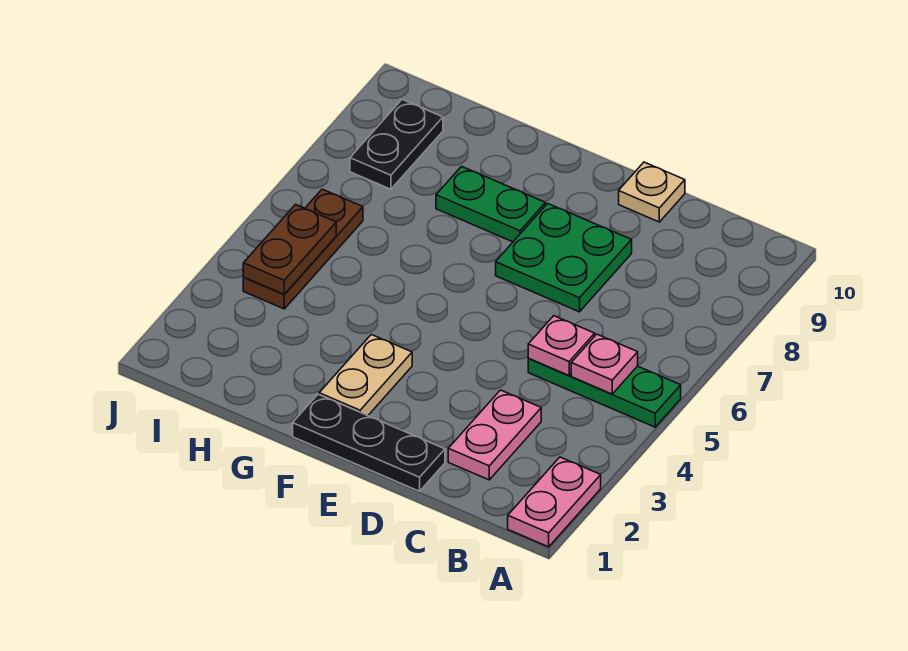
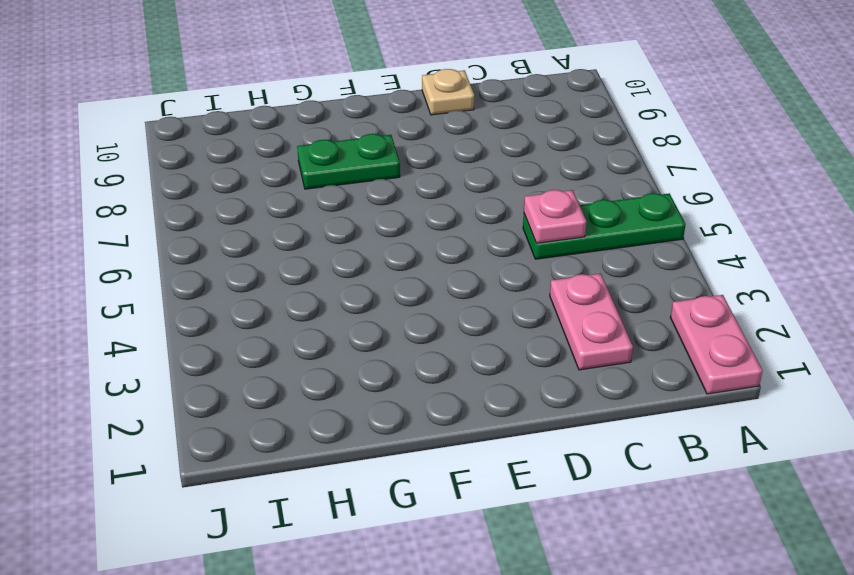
none -> black 1x3 plate [293,394,445,491]
none -> green 2x2 plate [496,203,632,312]
none -> tan 1x2 plate [319,335,412,416]

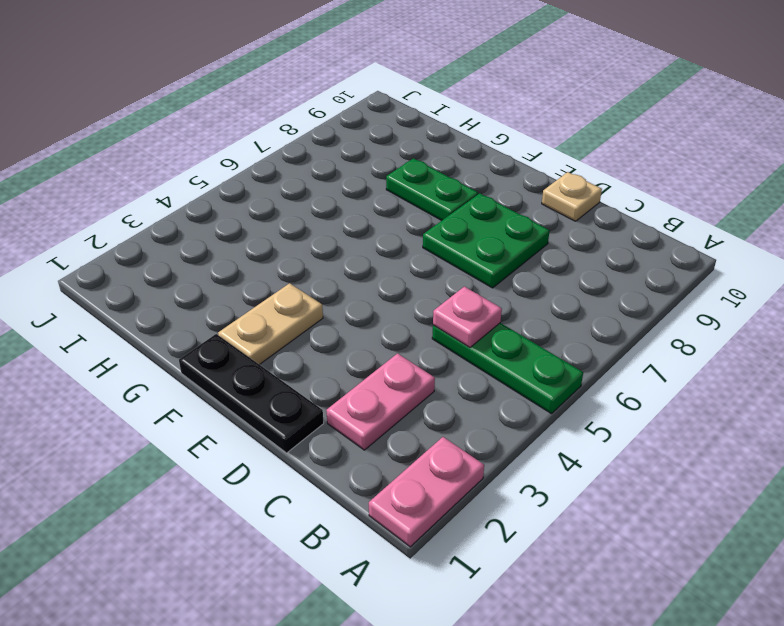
none -> brown 1x3 plate [243,189,363,309]
none -> black 1x2 plate [350,100,443,189]
none -> pink 1x1 plate [571,334,638,394]

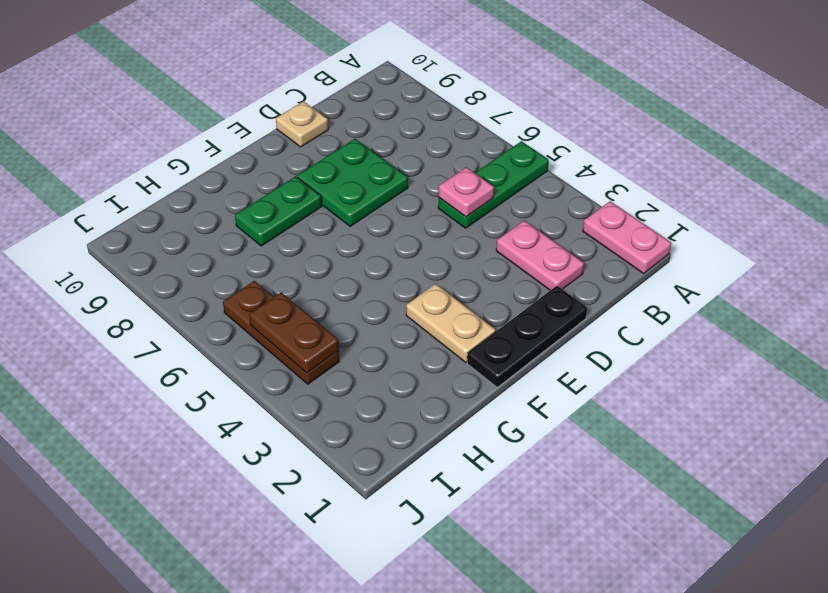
none -> black 1x2 plate [350,100,443,189]
none -> pink 1x1 plate [571,334,638,394]

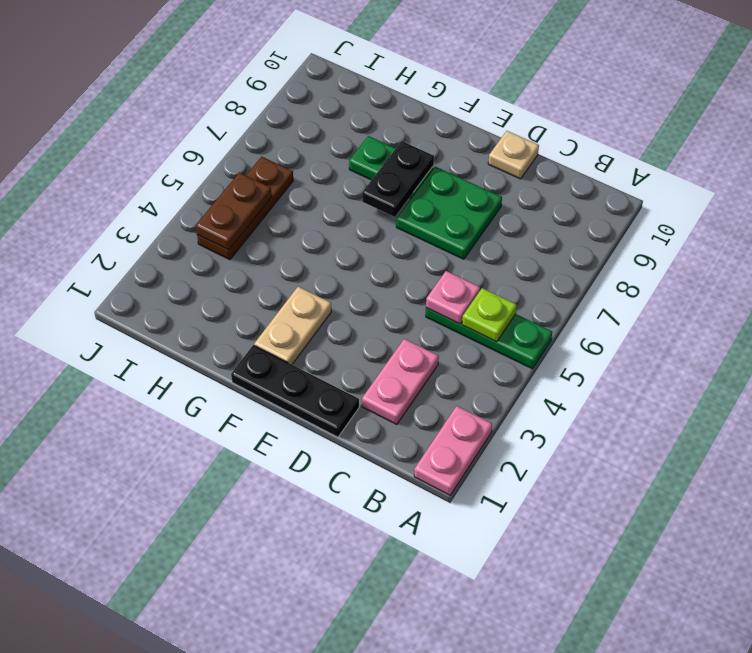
lime 1x1 plate [462,288,517,342] -> pink 1x1 plate [571,334,638,394]
black 1x2 plate [362,141,434,217] -> black 1x2 plate moved to [350,100,443,189]

